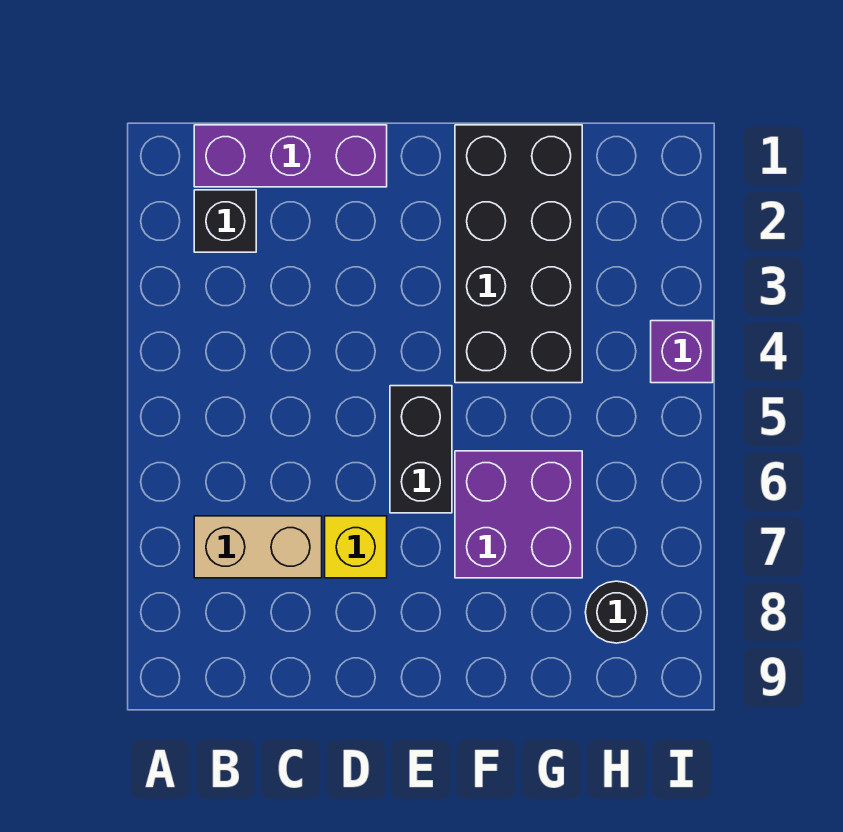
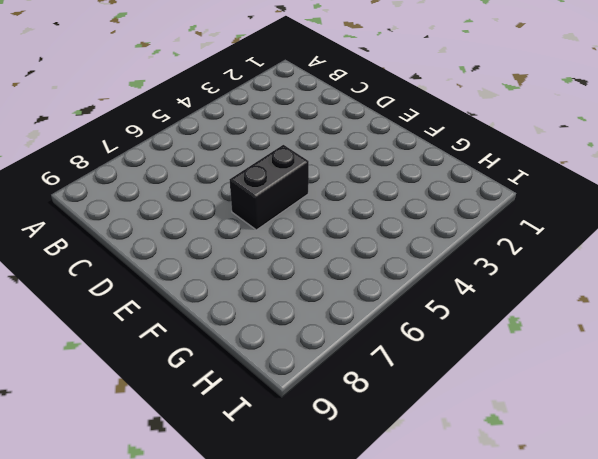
none -> purple 1x3 brick [194,125,387,187]
none -> black 1x1 brick [194,190,256,252]

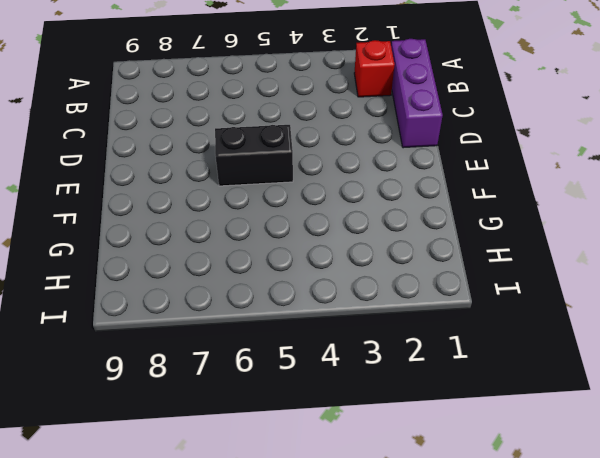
red 1x1 brick [354,40,395,97] -> black 1x1 brick [194,190,256,252]
none -> tan 1x2 brick [194,516,322,578]
none -> yellow 1x1 brick [325,516,387,578]

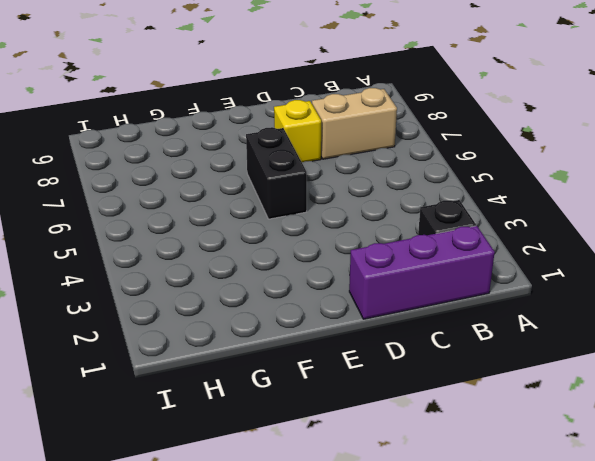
none -> black 2x4 brick [455,125,582,383]
none -> purple 2x2 brick [455,451,582,578]

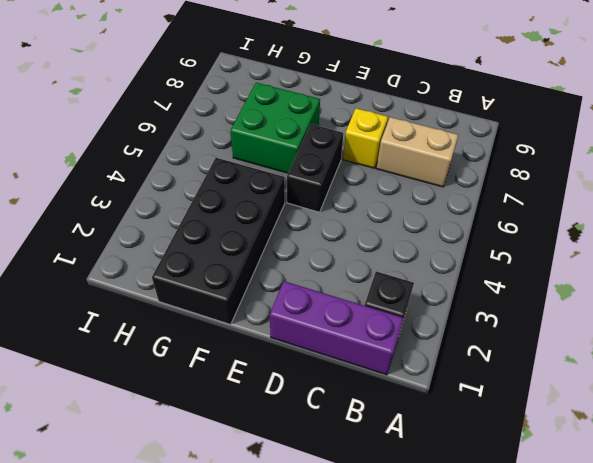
green 2x2 brick [231,83,320,173] -> purple 2x2 brick [455,451,582,578]
none -> black 1x1 round brick [585,581,647,643]
none -> purple 1x1 brick [651,321,713,383]

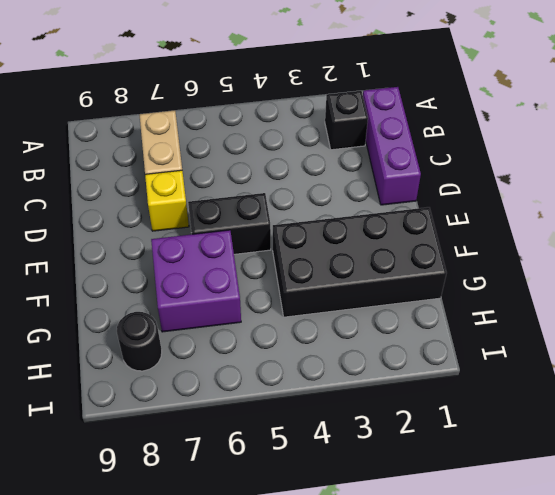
none -> purple 1x1 brick [651,321,713,383]

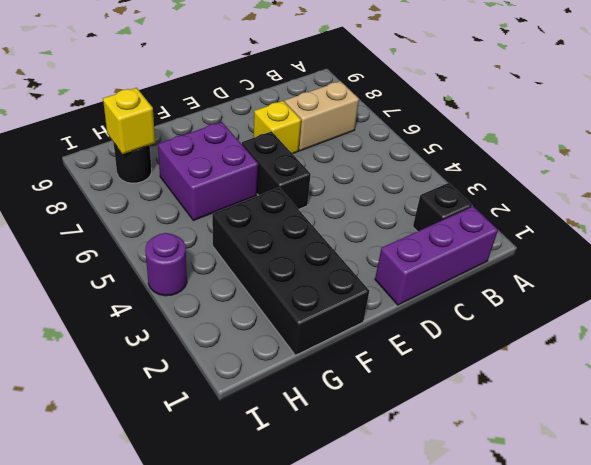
yellow 1x1 brick [103,88,155,154] -> none
purple 1x1 round brick [145,233,187,296] -> purple 1x1 brick [651,321,713,383]

